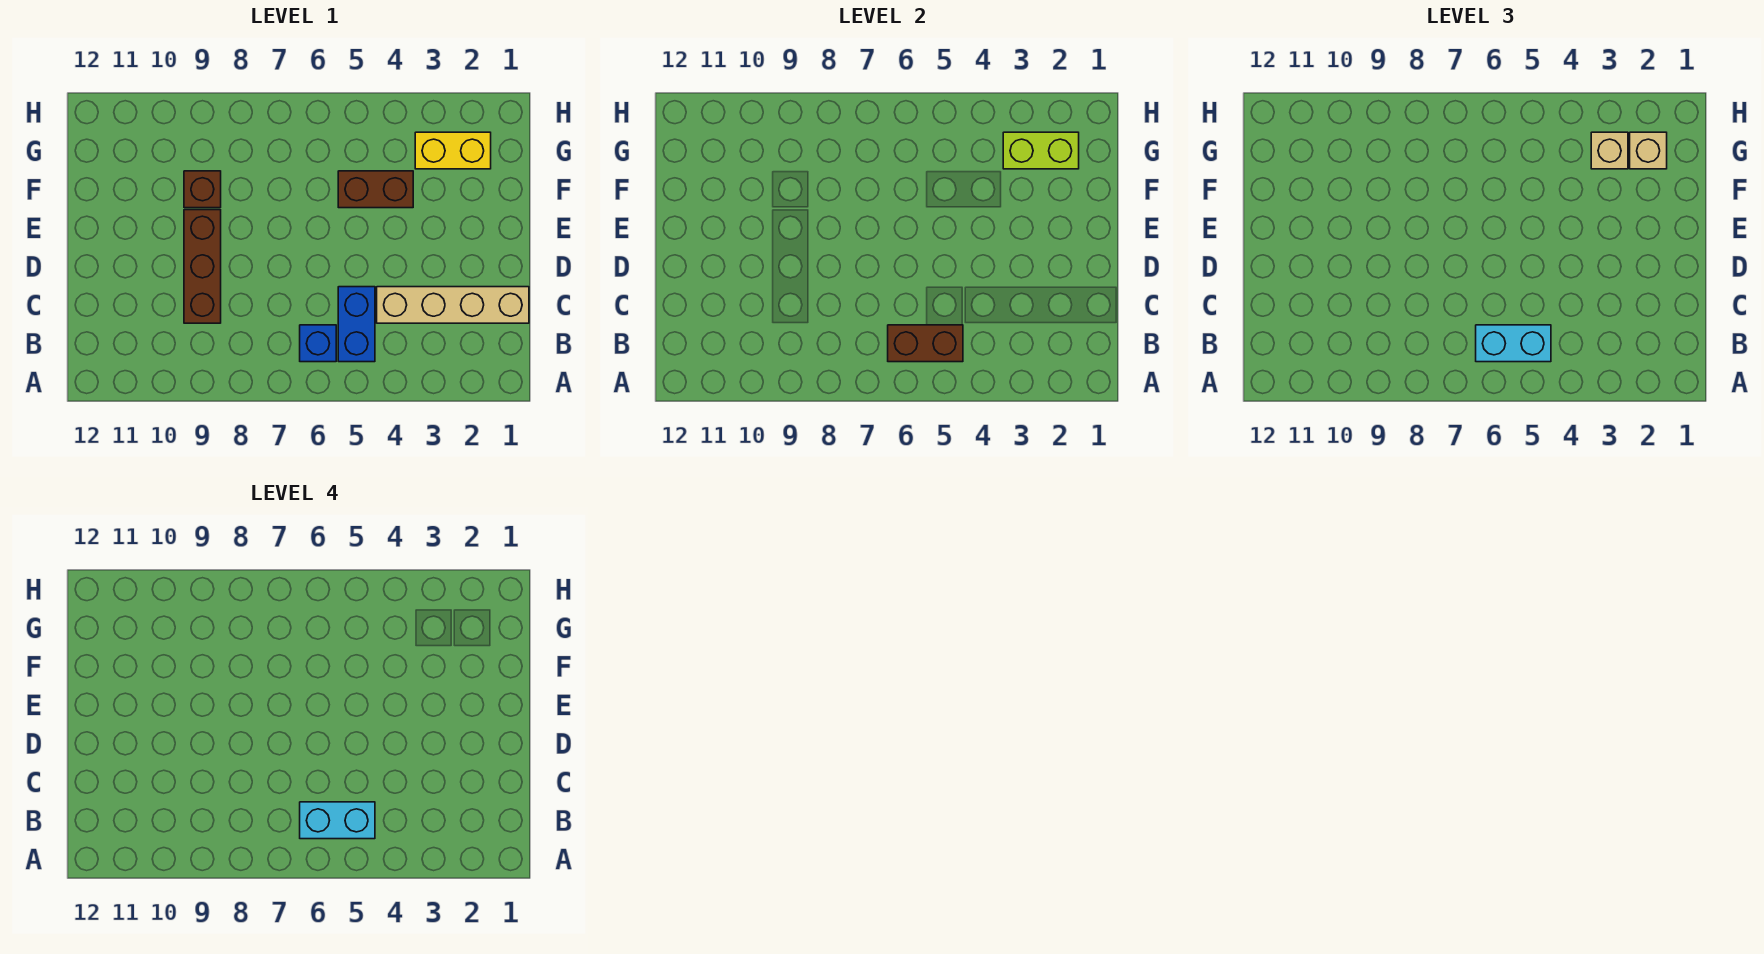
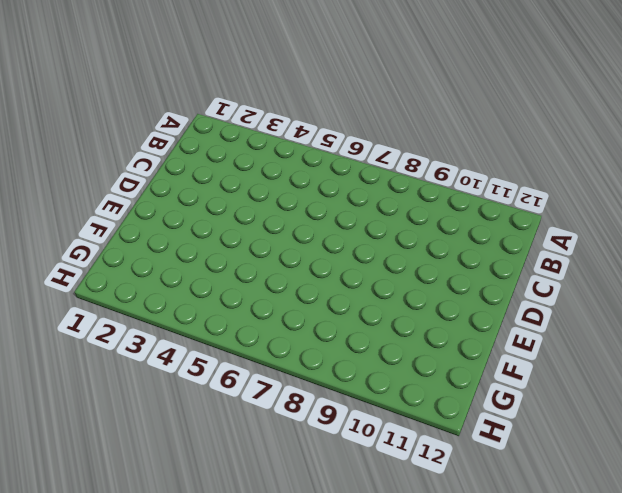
none -> blue 1x2 brick [338,287,375,362]
none -> blue 1x1 brick [300,325,336,362]
none -> tan 1x4 brick [377,287,529,323]

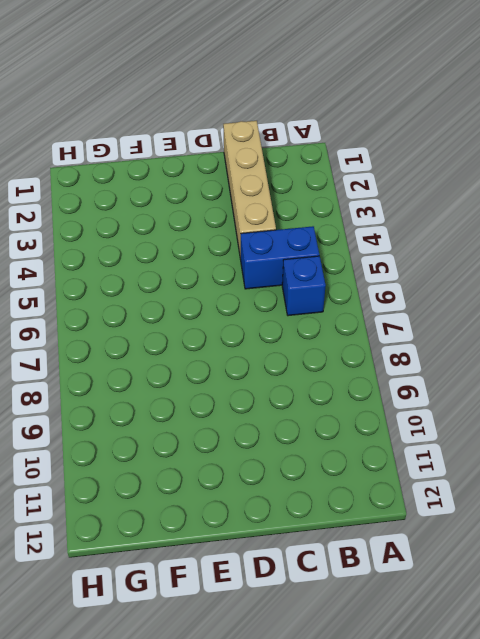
none -> brown 1x3 brick [184,210,221,323]
none -> brown 1x2 brick [338,171,413,208]
none -> brown 1x1 brick [184,171,221,208]

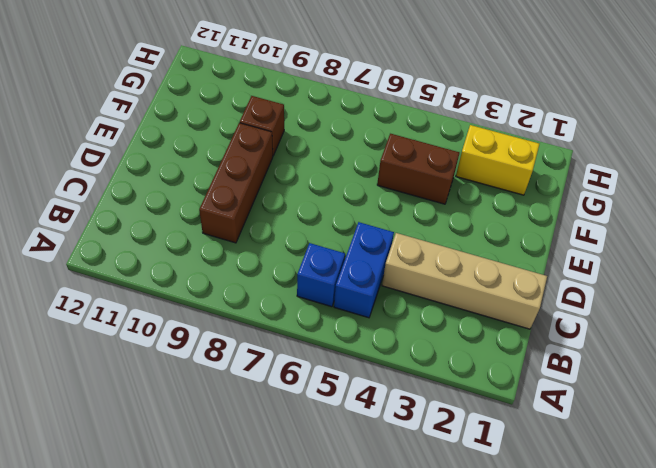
none -> brown 1x2 brick [888,325,963,362]
none -> lime 1x2 brick [1003,132,1079,169]
none -> cyan 1x2 brick [1476,325,1551,362]

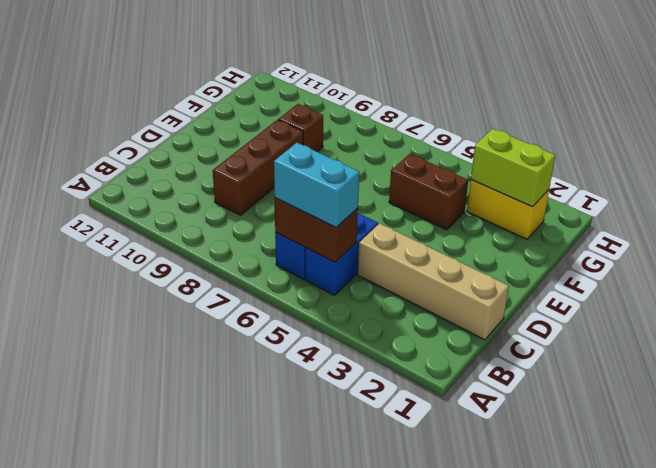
none -> tan 1x1 brick [1630,132,1667,169]
none -> tan 1x1 brick [1591,132,1628,169]
none -> cyan 1x2 brick [300,802,375,839]

